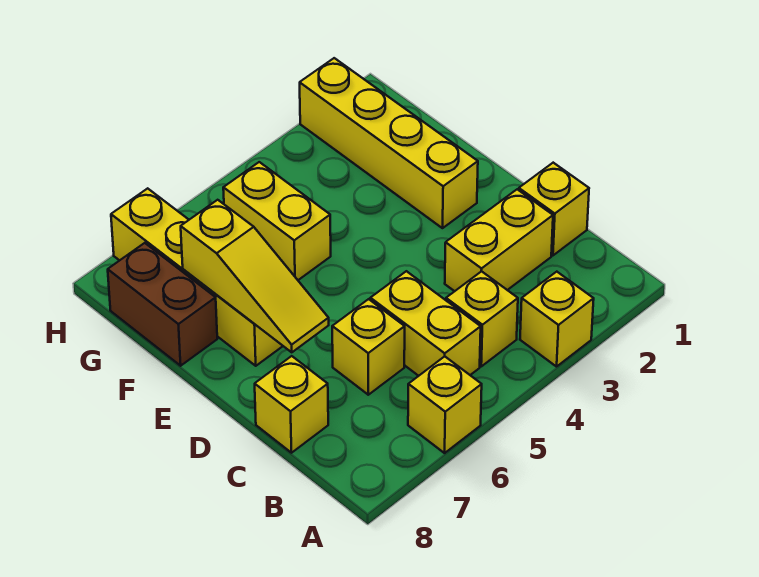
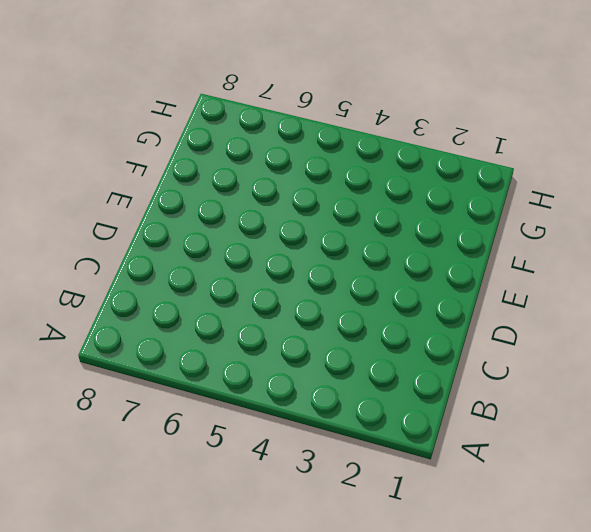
none -> yellow 1x1 brick [520,272,594,367]
none -> yellow 1x1 brick [408,356,482,453]
none -> yellow 1x1 brick [446,271,518,366]

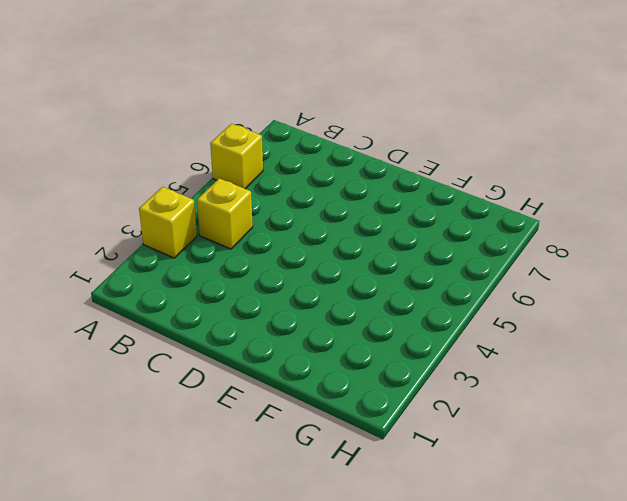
none -> yellow 1x2 brick [370,271,481,376]
none -> yellow 1x1 brick [519,163,589,255]
none -> yellow 1x2 brick [445,189,553,291]

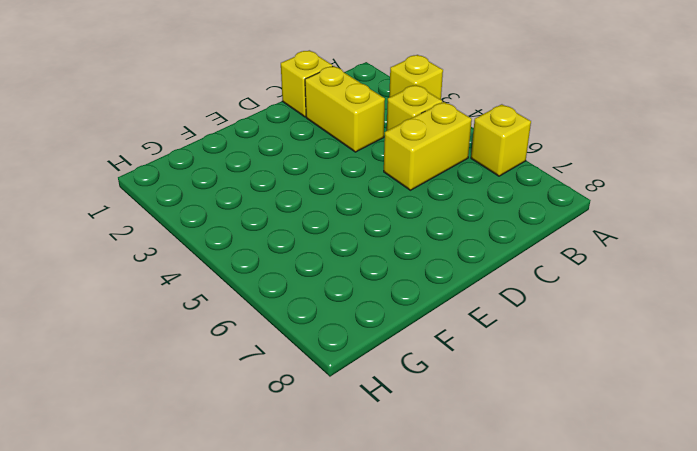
none -> yellow 1x1 brick [332,299,405,395]
none -> yellow 1x1 brick [255,356,328,453]
none -> yellow 1x4 brick [300,58,478,228]

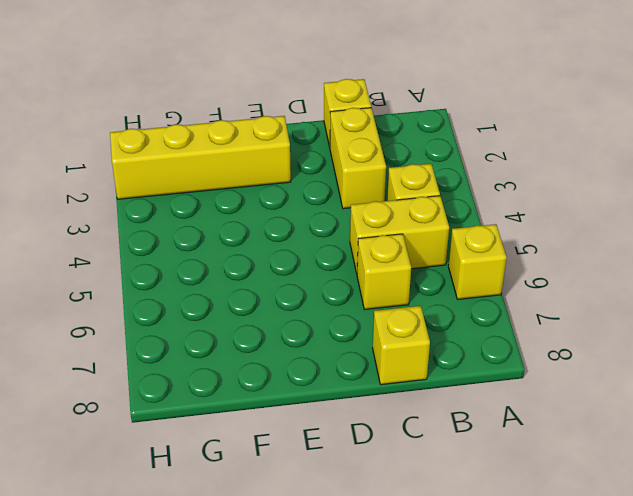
none -> yellow 1x1 brick [520,272,594,367]
none -> yellow 1x4 brick [111,188,282,366]
none -> yellow 1x2 brick [223,162,331,280]

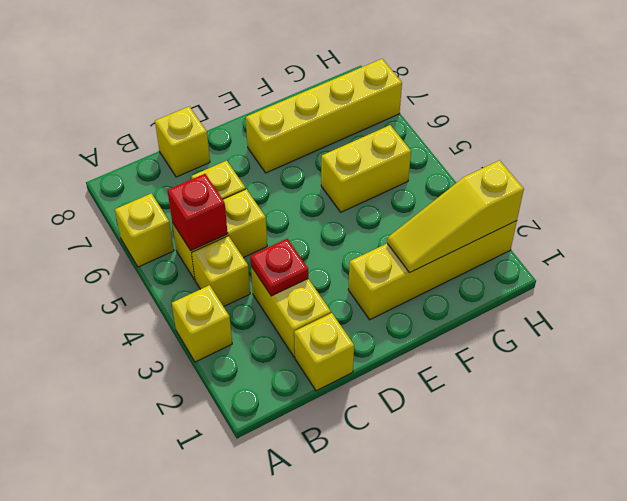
red 1x1 brick [167,174,228,250] -> none
red 1x1 plate [250,239,308,296] -> none
yellow 1x3 slope [387,160,524,273] -> yellow 1x3 slope moved to [181,200,329,352]
none -> brown 1x2 brick [108,243,217,366]

